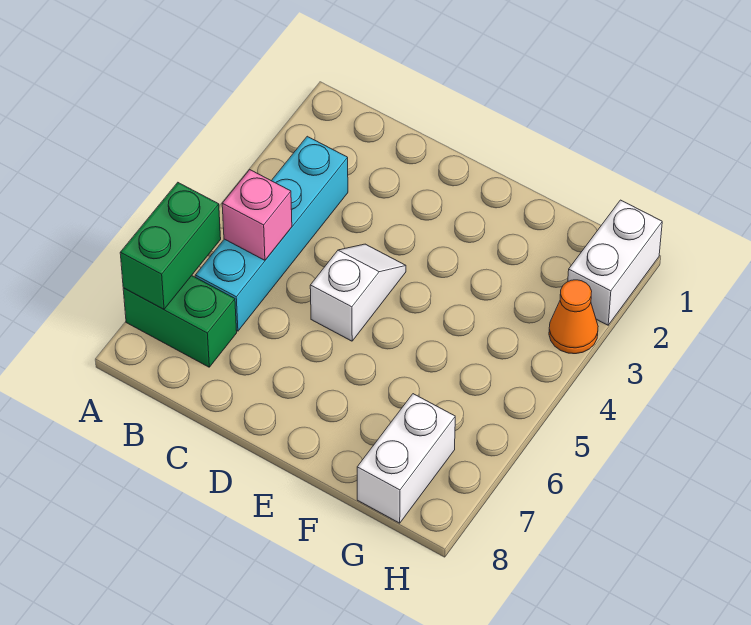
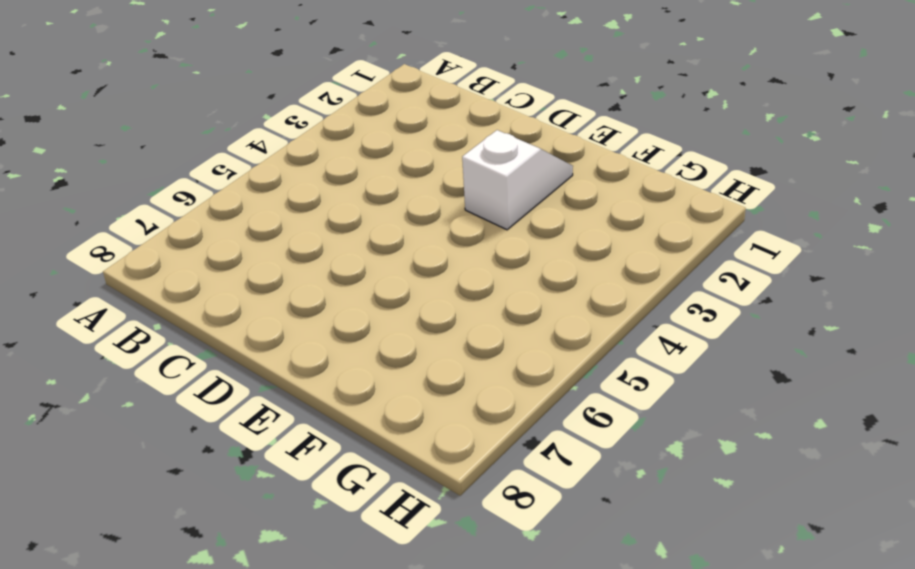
white 1x2 slope [462,130,573,230] -> white 1x2 slope moved to [310,244,406,341]
none -> green 1x2 brick [123,276,237,367]
none -> cyan 1x4 brick [195,136,348,331]

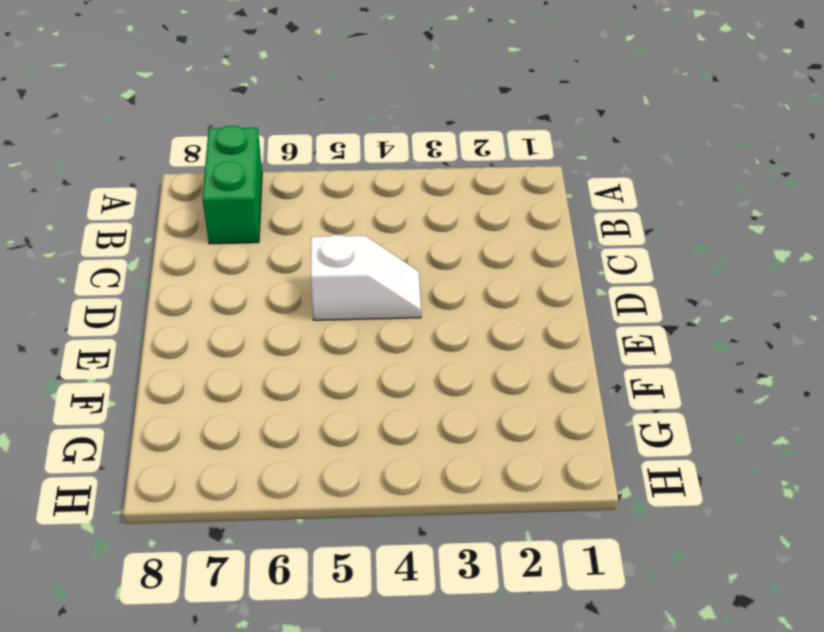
none -> cyan 1x4 brick [195,136,348,331]
none -> white 1x2 brick [357,394,455,523]

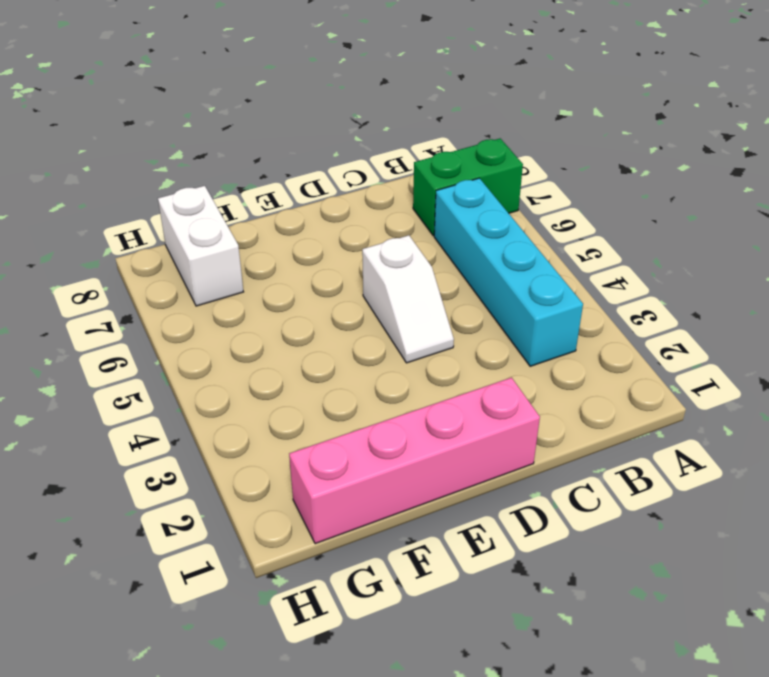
pink 1x4 brick [289,378,540,544] -> none
none -> white 1x2 brick [568,200,662,325]
none -> orange 1x1 cone [549,280,598,354]

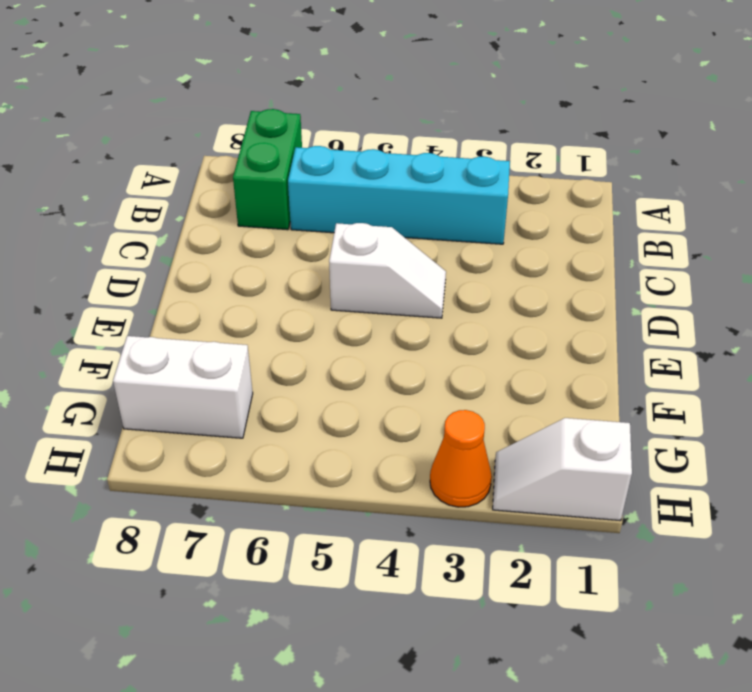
white 1x2 slope [493,418,632,521] -> white 1x2 brick [568,200,662,325]
none -> green 1x2 brick [120,183,221,309]
none -> pink 1x1 brick [222,170,292,260]

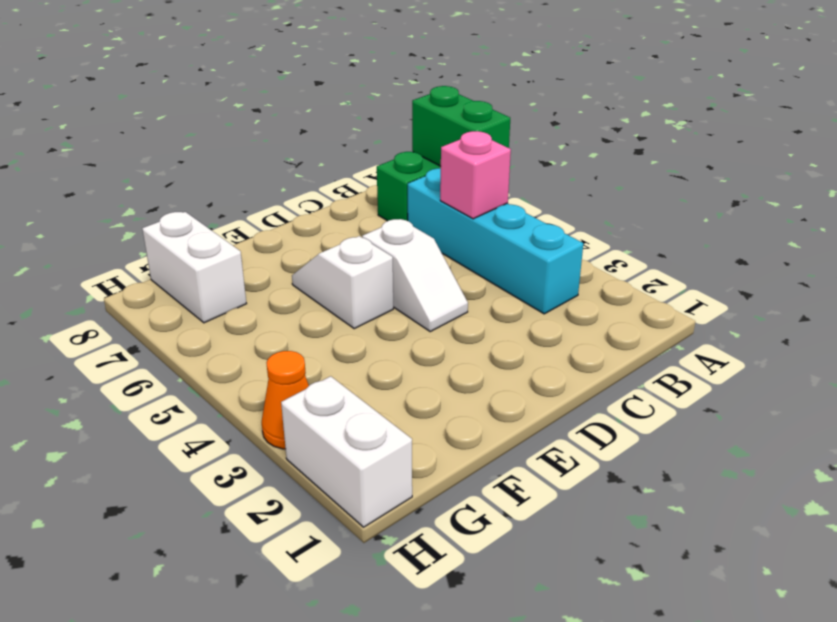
white 1x2 slope [292,236,393,329] -> none

